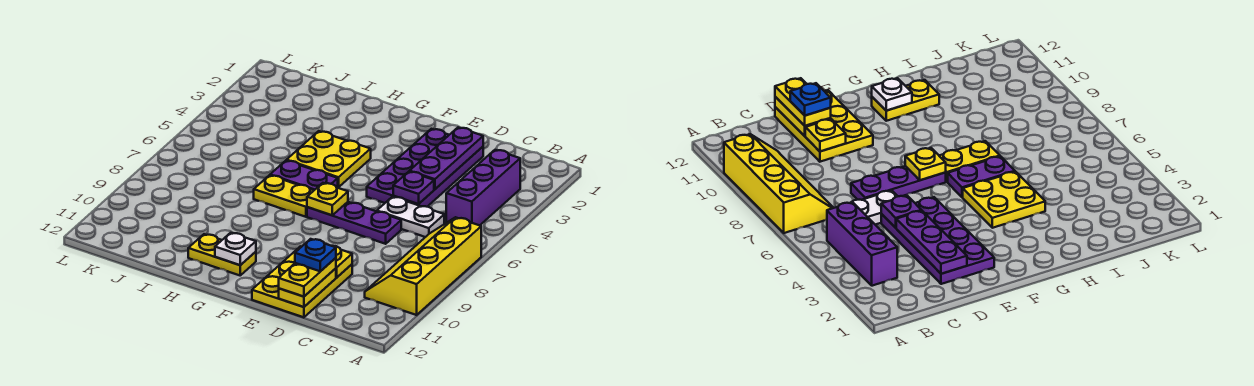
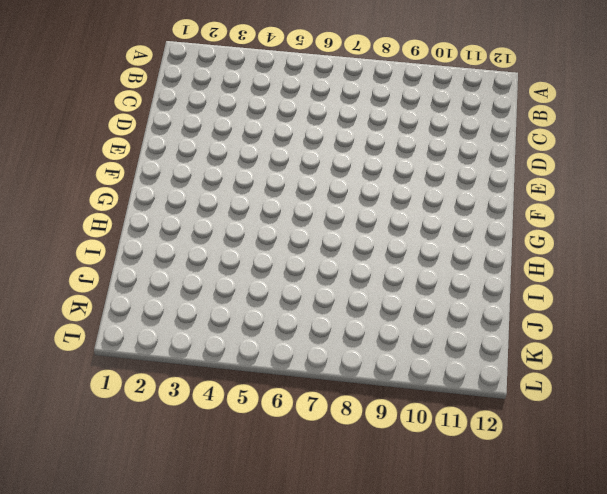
none -> yellow 2x4 slope [365,217,481,315]
none -> purple 1x3 brick [446,150,520,225]
none -> white 1x2 plate [377,197,444,237]

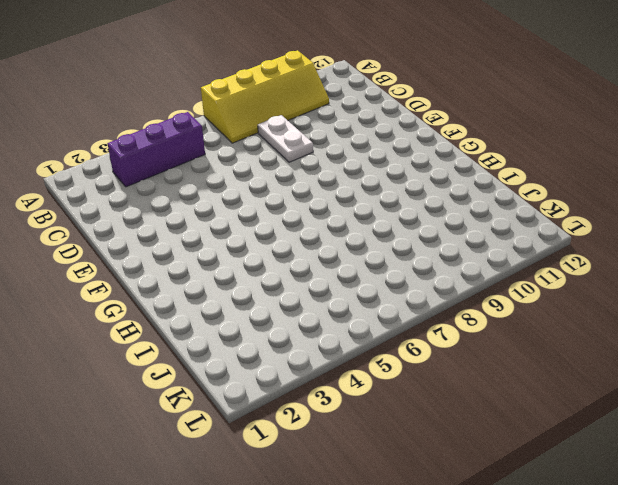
white 1x2 plate [258,115,313,162] -> white 1x2 plate moved to [377,197,444,237]
none -> purple 2x4 plate [367,129,483,207]
none -> purple 1x3 plate [307,202,401,244]
none -> yellow 2x3 plate [252,246,352,317]

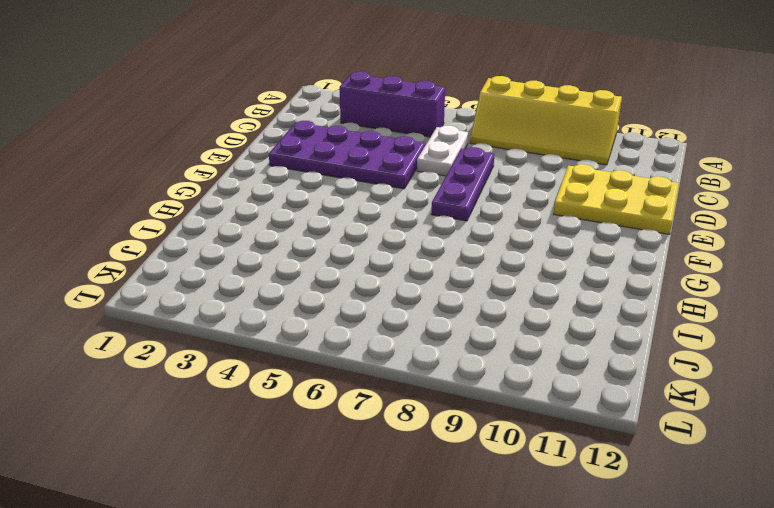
none -> yellow 2x2 plate [287,131,371,187]
none -> purple 1x2 plate [270,161,338,190]
none -> yellow 1x2 plate [254,175,314,217]

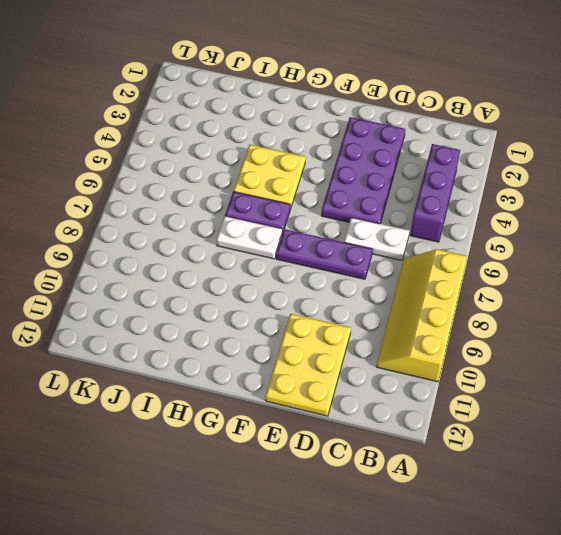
white 1x2 plate [217,216,282,259] -> yellow 1x2 plate [254,175,314,217]
none -> yellow 1x2 plate [188,234,256,275]
none -> purple 1x3 plate [410,127,483,189]
none -> purple 1x1 plate [393,172,434,204]

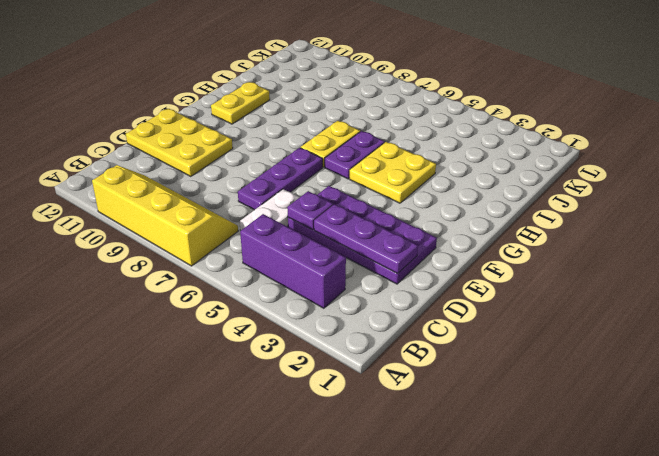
none -> yellow 1x1 plate [333,246,352,278]
none -> yellow 1x2 plate [279,268,336,307]
none -> yellow 1x1 plate [307,183,348,215]

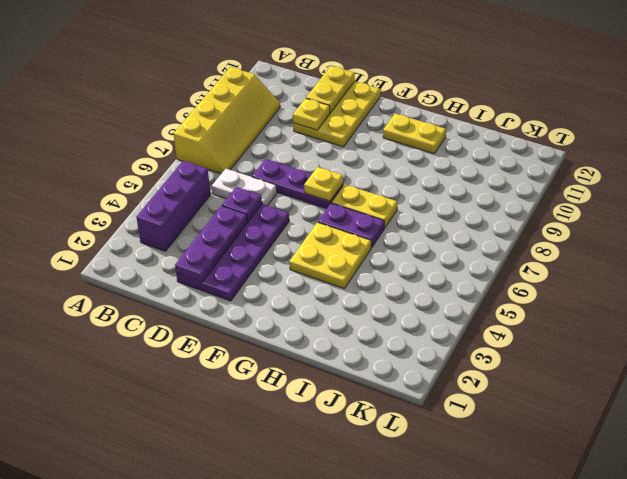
none -> white 1x1 plate [215,233,256,265]
none -> yellow 1x2 plate [279,258,336,297]
none -> blue 1x1 plate [295,239,336,271]

